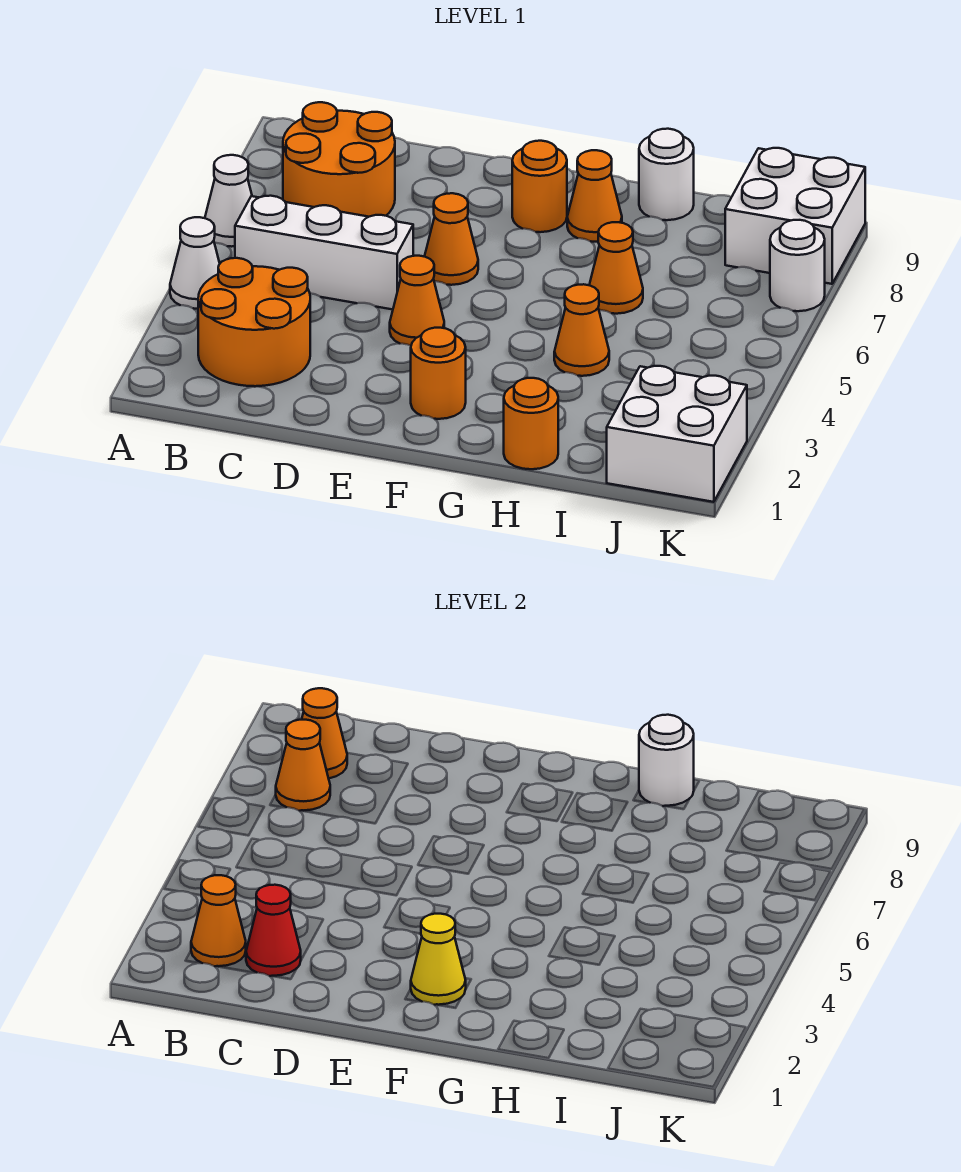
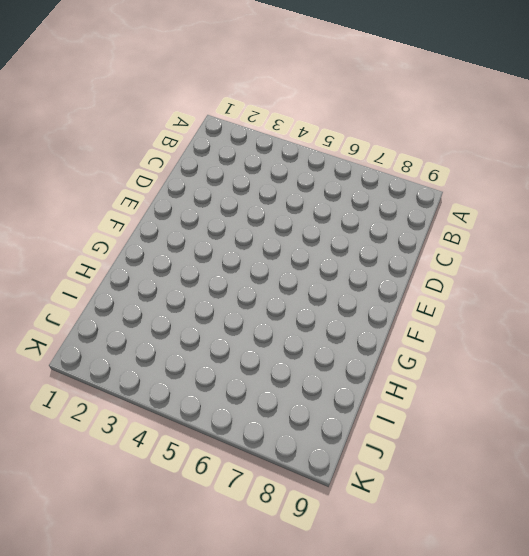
none -> white 1x1 cone [170,217,220,309]
none -> white 1x1 cone [205,155,252,247]
none -> orange 2x2 round brick [198,258,310,386]

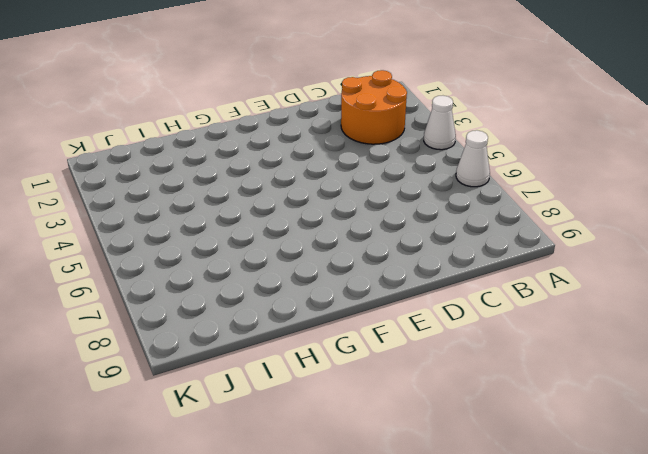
none -> white 1x3 brick [235,196,413,310]
none -> orange 2x2 round brick [283,102,395,217]
none -> orange 1x1 cone [390,256,444,346]

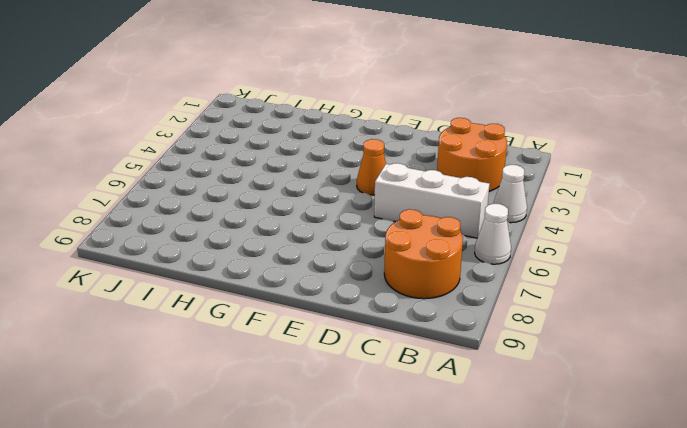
none -> orange 1x1 cone [424,193,478,285]
none -> orange 1x1 round brick [411,328,466,419]
none -> orange 1x1 round brick [512,141,567,232]

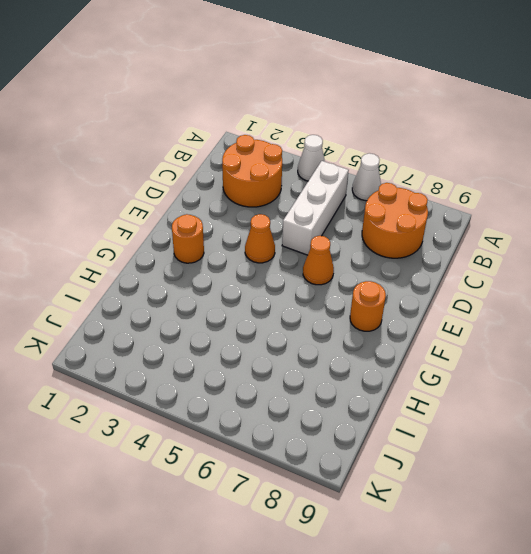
none -> orange 1x1 cone [567,150,622,242]
none -> orange 1x1 round brick [504,378,558,469]
none -> orange 1x1 cone [554,284,609,376]

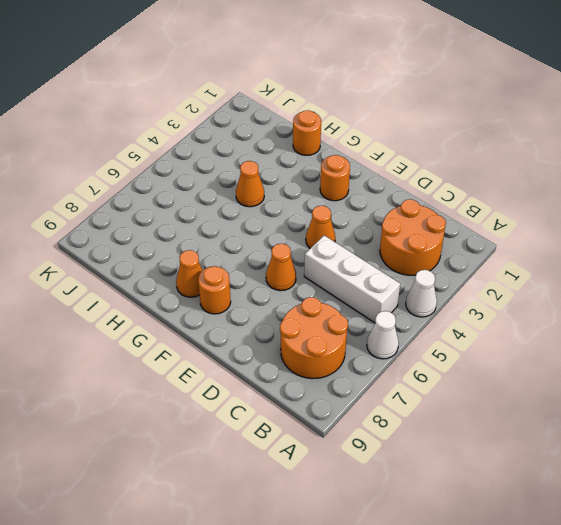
none -> orange 1x1 cone [589,222,643,314]
none -> white 1x1 round brick [639,129,694,220]
none -> white 2x2 brick [607,366,747,502]

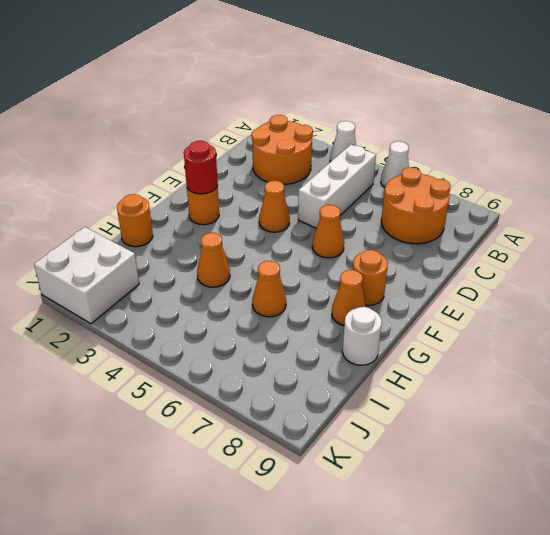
red 1x1 round brick [184,141,218,194] -> yellow 1x1 cone [411,914,466,1005]
none -> white 2x2 brick [725,148,865,284]
none -> white 1x1 round brick [770,220,825,311]
none -> orange 1x1 cone [191,875,246,966]

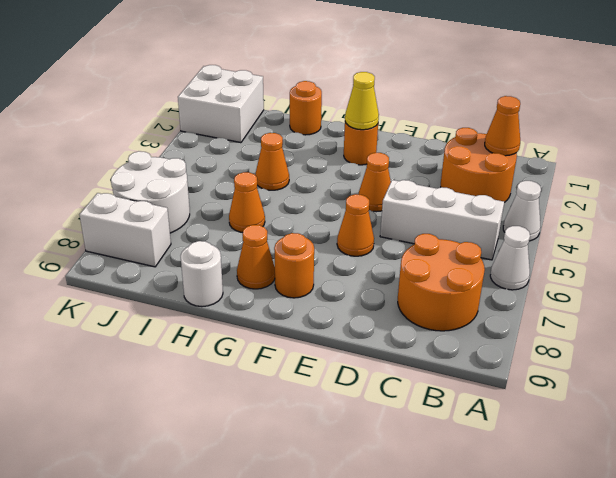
white 2x2 round brick [111,151,190,233] -> white 1x1 round brick [770,220,825,311]
white 1x2 brick [80,193,171,267] -> white 2x2 brick [725,148,865,284]
none -> orange 1x1 cone [276,720,330,811]
none -> orange 1x1 cone [302,688,347,778]
none -> red 1x1 cone [246,885,301,976]

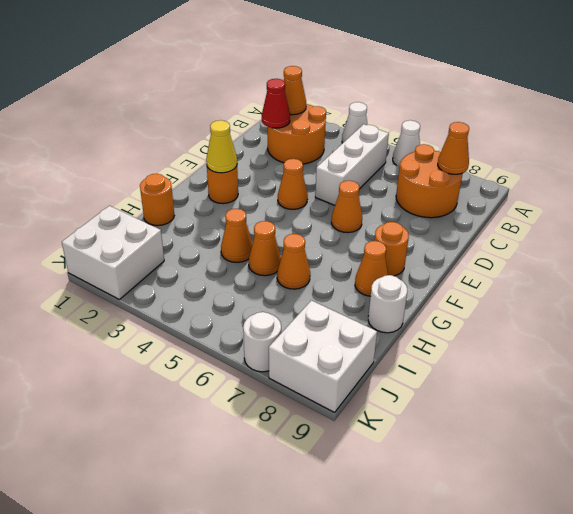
orange 1x1 cone [249,221,281,276] -> orange 1x1 cone moved to [276,720,330,811]
none -> white 1x1 round brick [639,715,694,806]

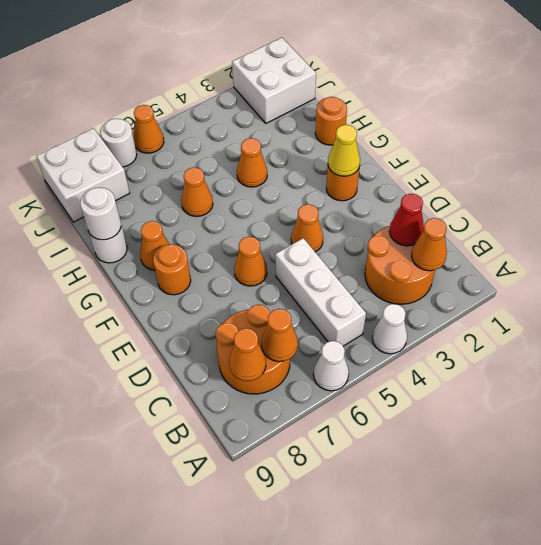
orange 1x1 cone [134,105,164,153] -> none

